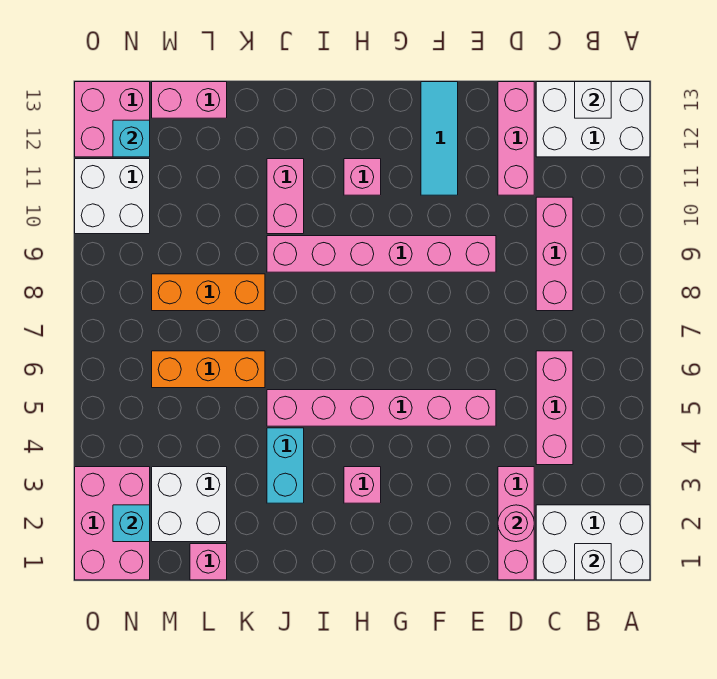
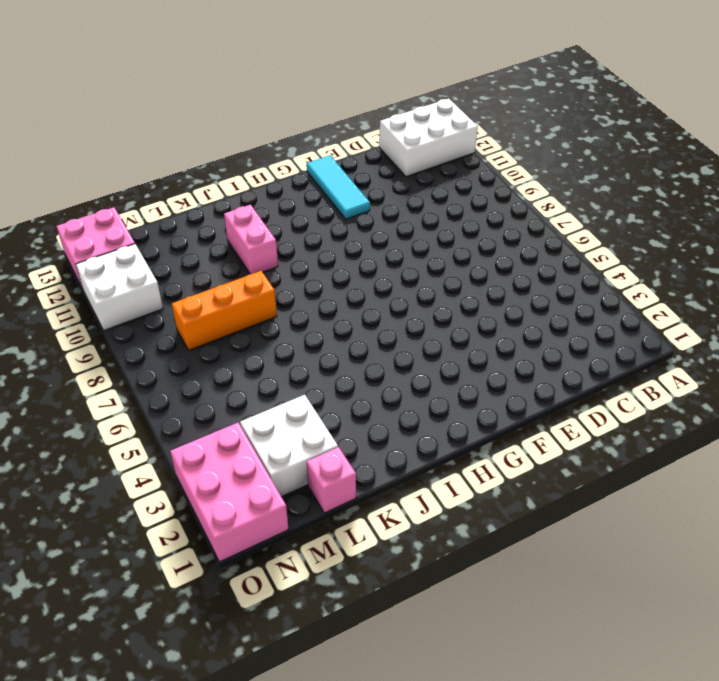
none -> white 2x3 brick [536,505,650,580]
none -> pink 1x3 brick [536,351,573,465]
none -> pink 1x3 brick [536,197,573,311]

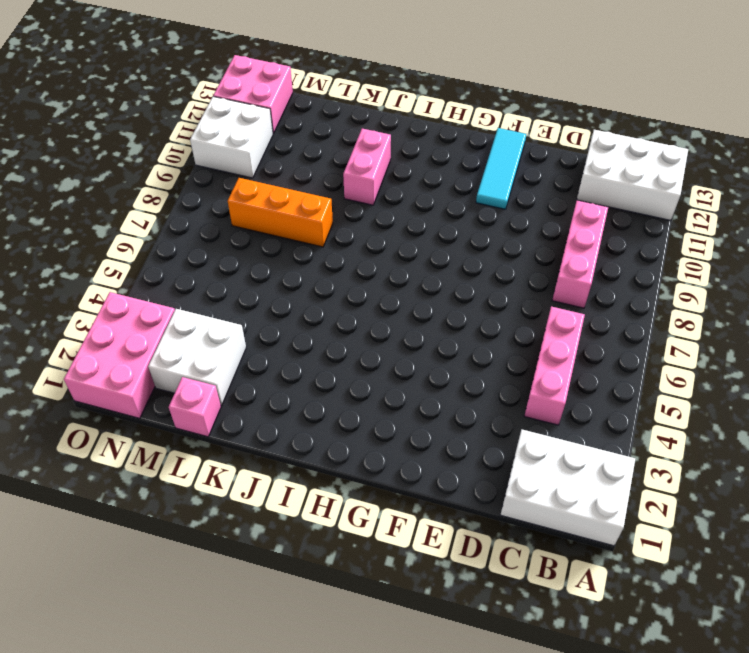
none -> pink 1x3 brick [498,467,534,580]
none -> pink 1x3 brick [498,82,534,195]
none -> pink 1x6 brick [267,390,496,426]

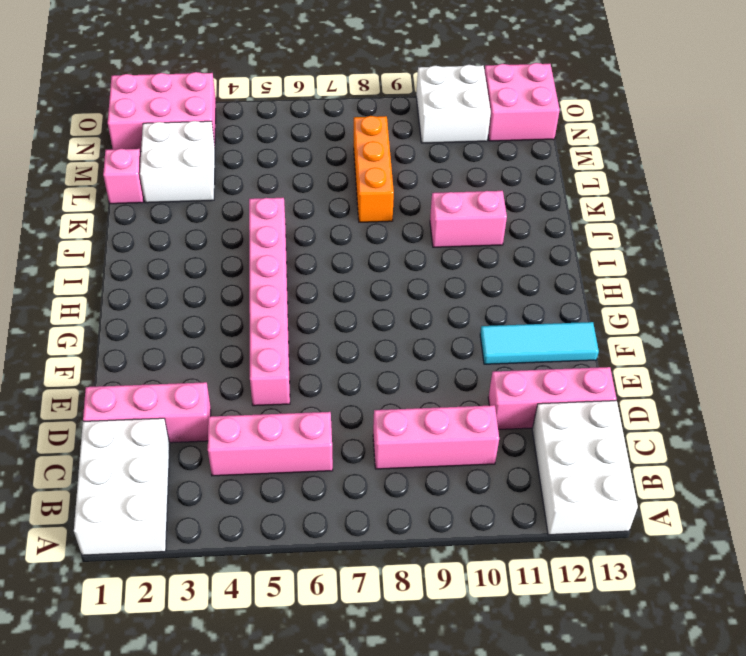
none -> pink 1x6 brick [267,236,496,272]
none -> pink 1x1 brick [344,467,381,503]
none -> pink 1x1 brick [344,159,381,195]

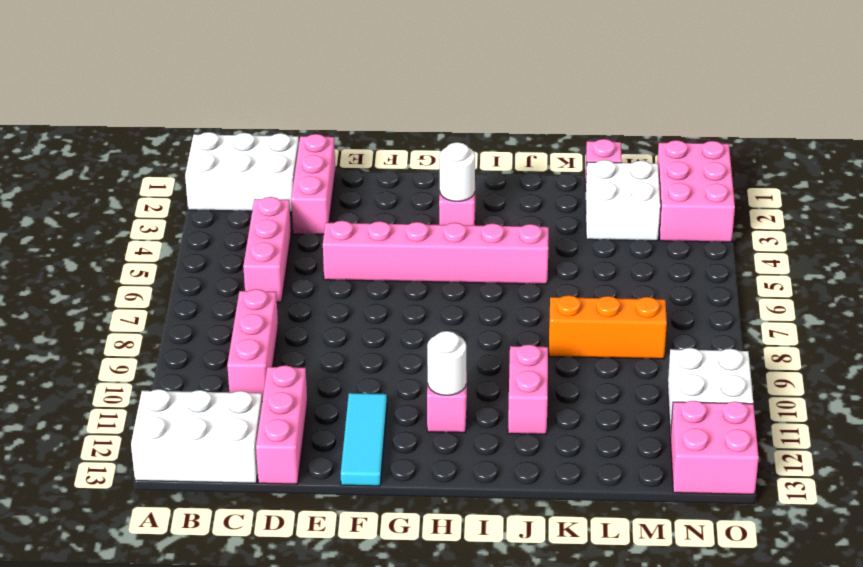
white 1x1 round brick [440,142,475,201] -> none
white 1x1 round brick [427,331,466,395] -> none
none -> pink 1x6 brick [267,236,496,272]
none -> cyan 1x2 brick [267,428,304,503]
none -> orange 1x3 brick [152,351,265,388]

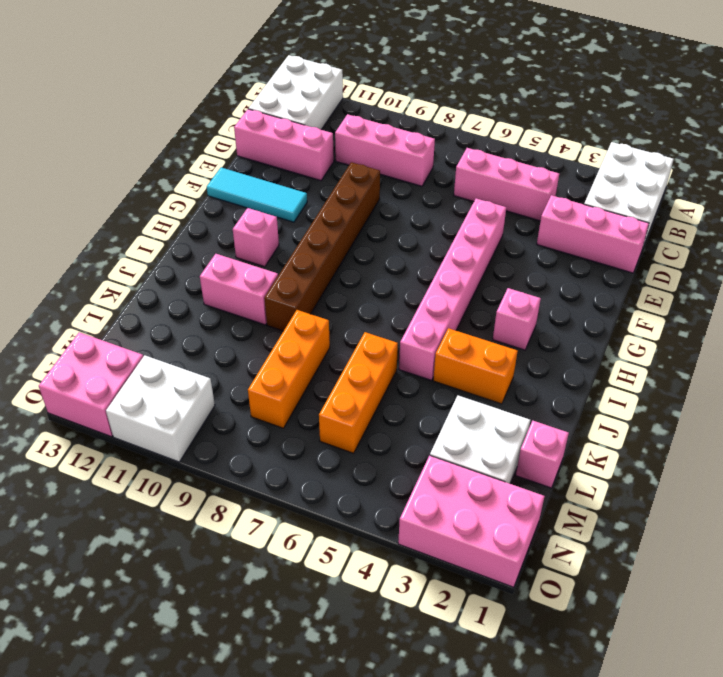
brown 1x6 brick [264,162,380,331] -> pink 1x6 brick [267,236,496,272]
orange 1x2 brick [433,328,518,404] -> cyan 1x2 brick [267,428,304,503]
none -> pink 1x2 brick [152,82,227,118]
none -> white 1x1 brick [575,544,611,580]
none -> white 1x1 brick [575,82,611,118]

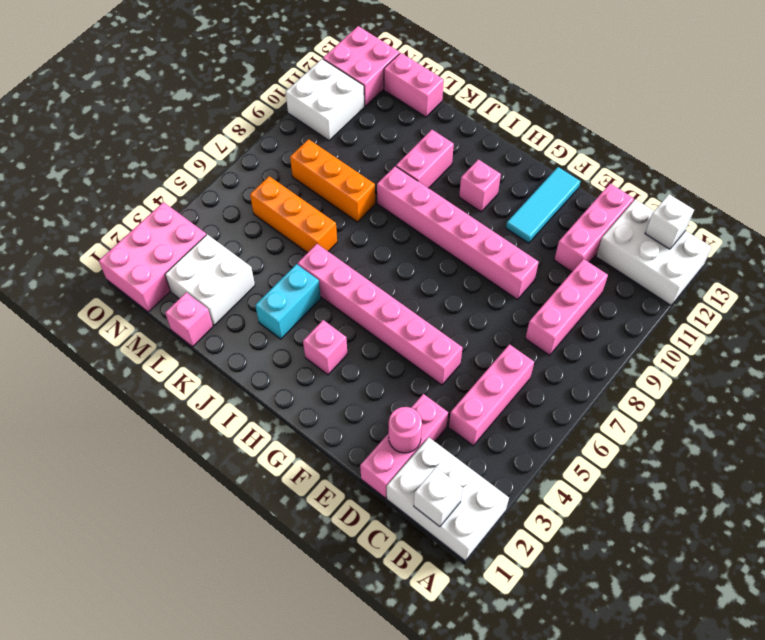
none -> cyan 1x1 brick [113,505,150,542]
none -> cyan 1x1 brick [113,120,150,157]

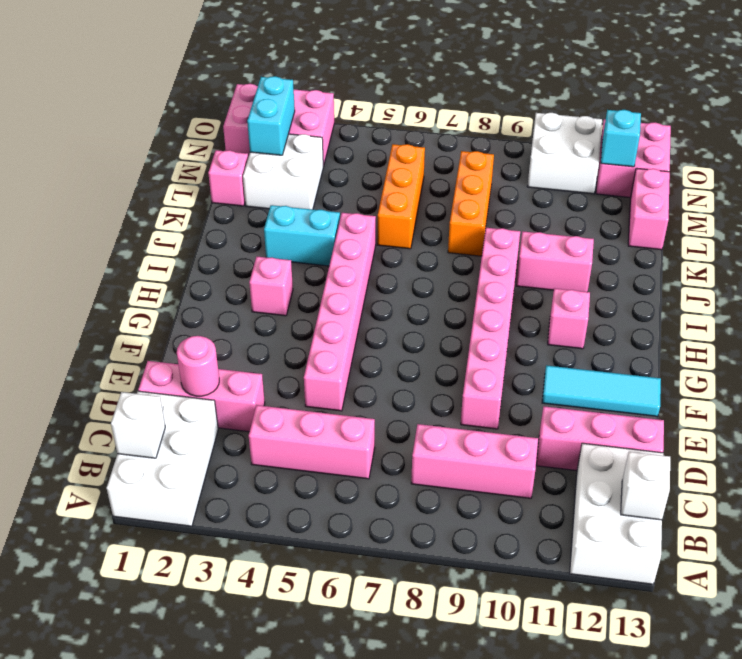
cyan 1x2 brick [247,76,295,155] -> cyan 1x1 brick [113,505,150,542]

